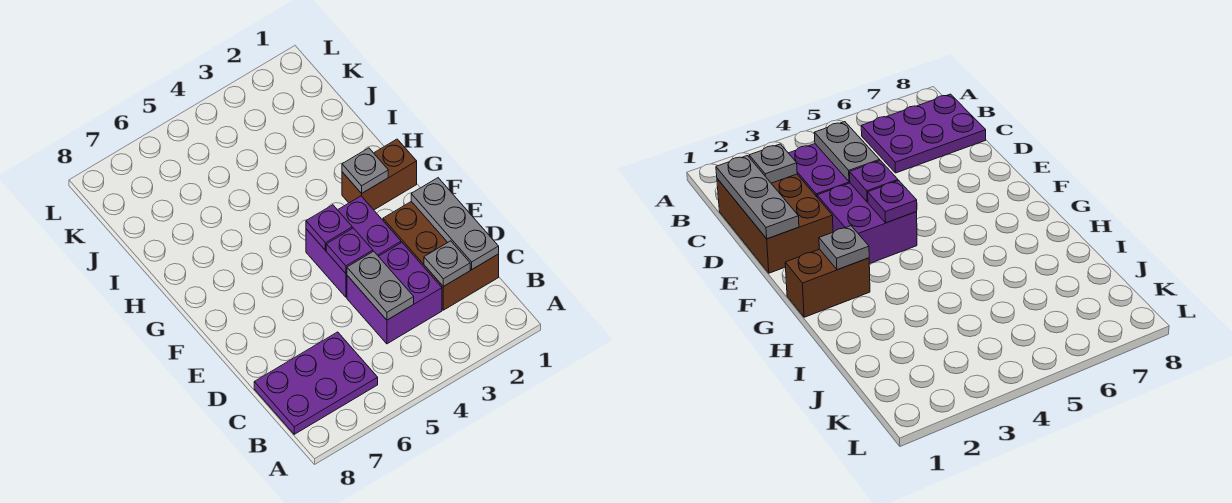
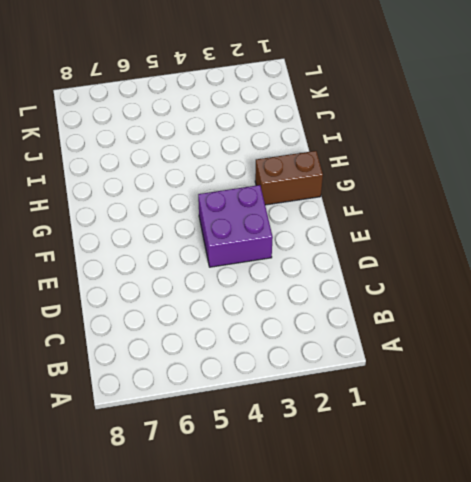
none -> purple 2x3 plate [254,332,378,434]
none -> brown 2x3 brick [383,201,499,310]

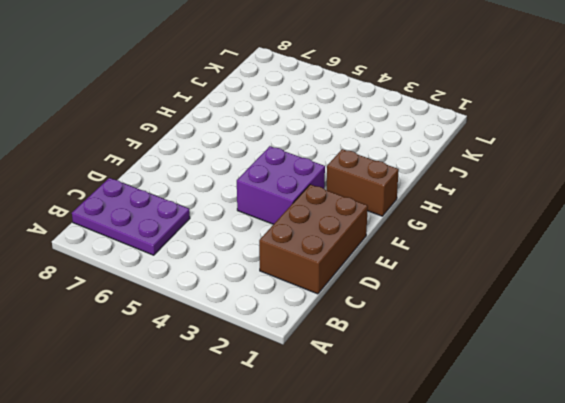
none -> purple 2x2 brick [347,243,442,344]
none -> grey 1x3 plate [411,178,499,269]

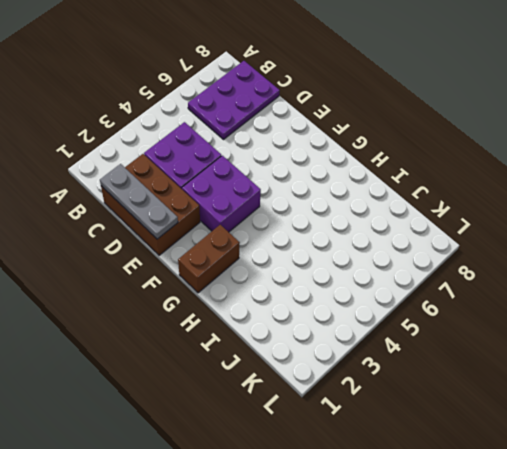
none -> grey 1x1 plate [424,241,470,287]
none -> grey 1x2 plate [347,251,414,320]

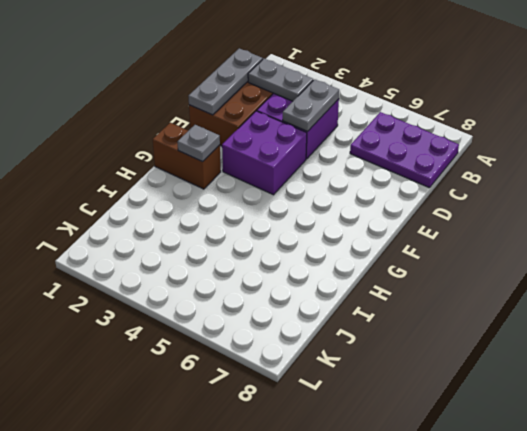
grey 1x2 plate [248,59,313,101] -> grey 1x1 plate [424,241,470,287]
none -> purple 1x1 plate [326,228,373,274]
none -> purple 1x1 plate [306,205,352,251]

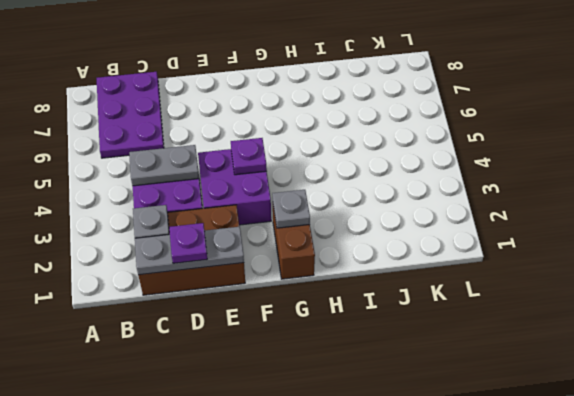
purple 1x1 plate [169,223,207,263] -> purple 1x1 plate moved to [326,228,373,274]

